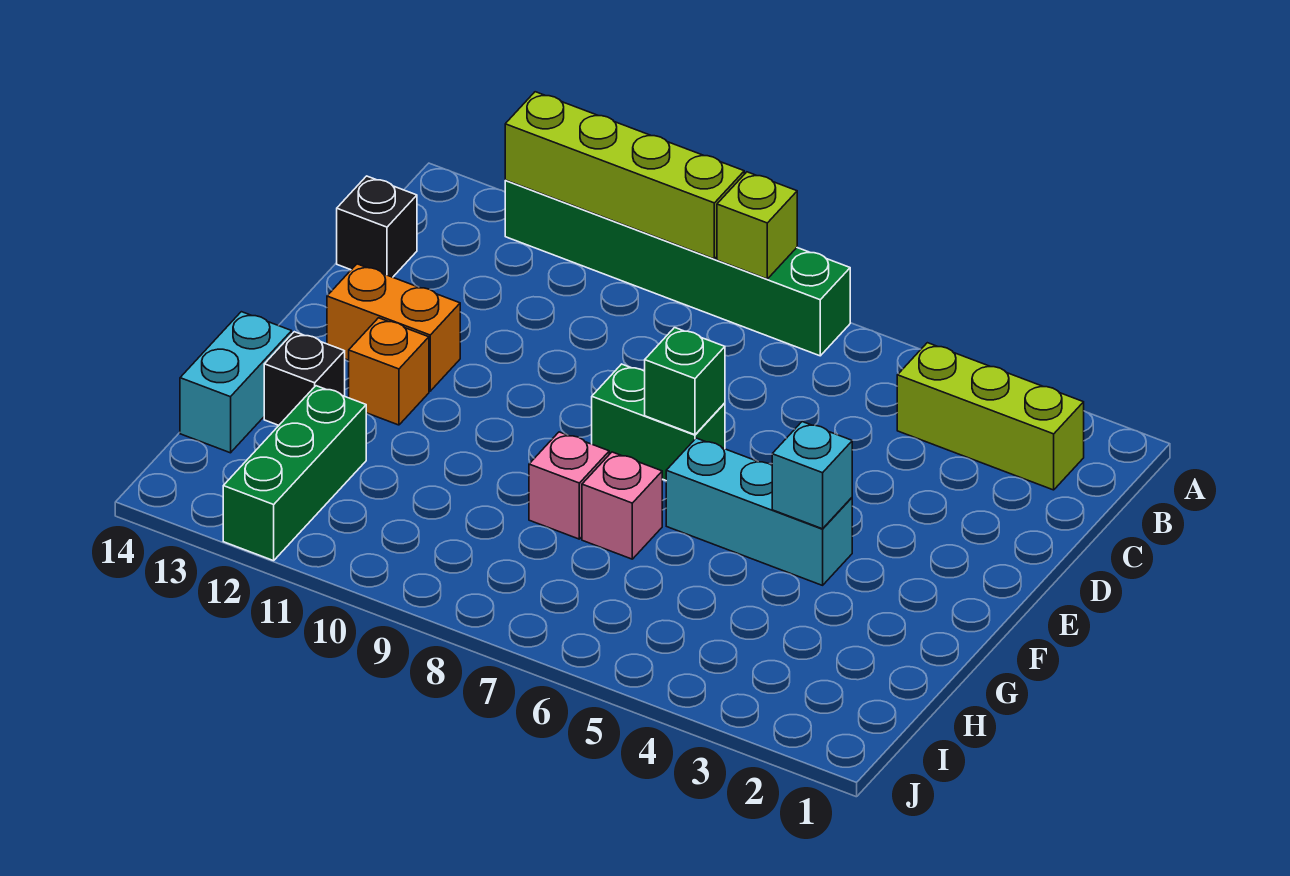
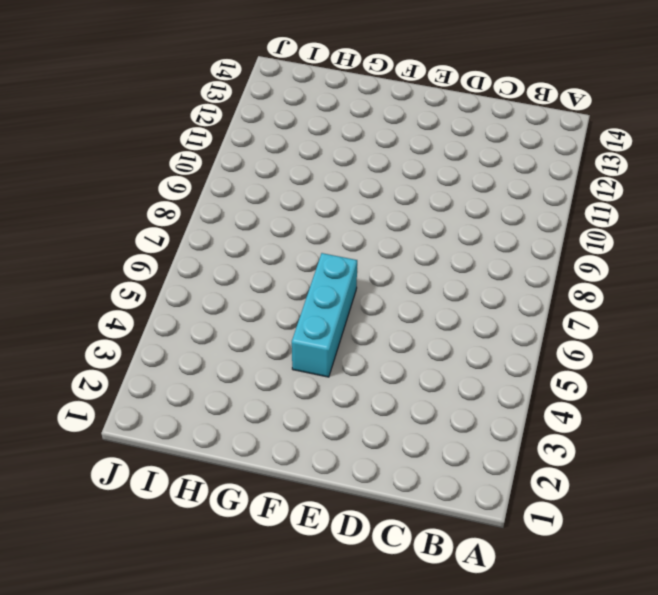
none -> green 1x6 brick [505,180,850,356]
none -> lime 1x3 brick [897,343,1084,490]
none -> black 1x1 brick [337,176,417,277]

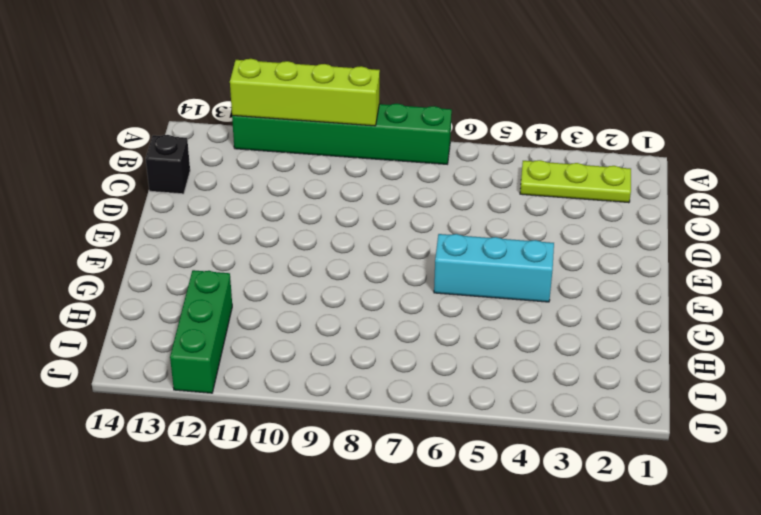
lime 1x3 plate [520,160,631,203] -> lime 1x3 brick [897,343,1084,490]
none -> green 1x2 brick [592,364,725,480]
none -> orange 1x2 brick [327,264,460,391]
none -> orange 1x1 brick [349,318,429,425]

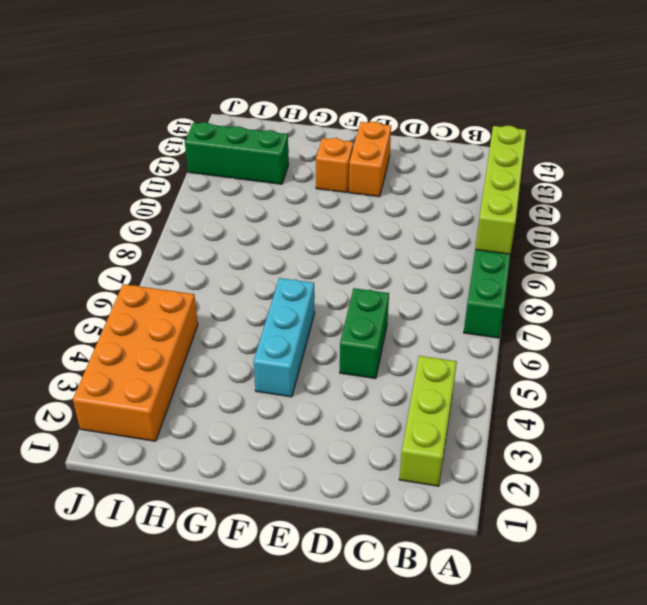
green 1x2 brick [340,288,389,379] -> green 1x2 brick moved to [592,364,725,480]
orange 2x4 brick [73,284,198,441] -> none
none -> black 1x1 brick [337,176,417,277]
none -> pink 1x1 brick [582,452,662,559]
none -> pink 1x1 brick [529,432,609,539]

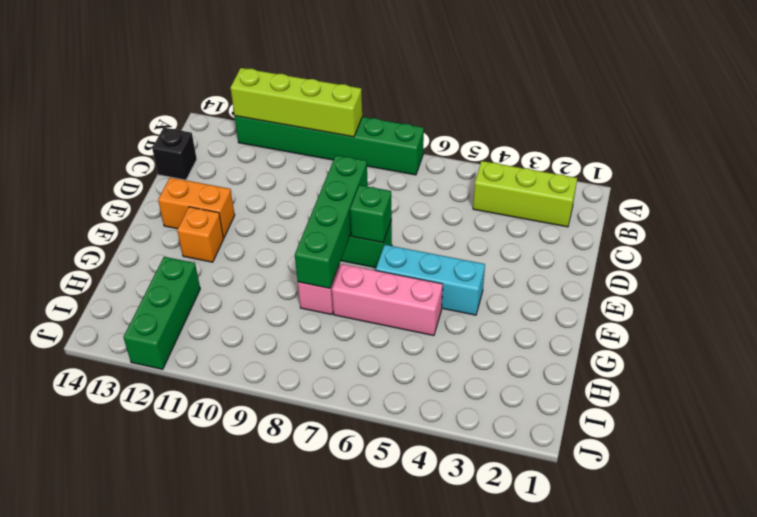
green 1x4 brick [295,155,368,288] -> none
pink 1x3 brick [332,264,443,336] -> pink 1x1 brick [582,452,662,559]
none -> black 1x1 brick [264,332,345,425]
none -> cyan 1x2 brick [180,312,292,453]
none -> lime 1x1 brick [717,172,797,279]

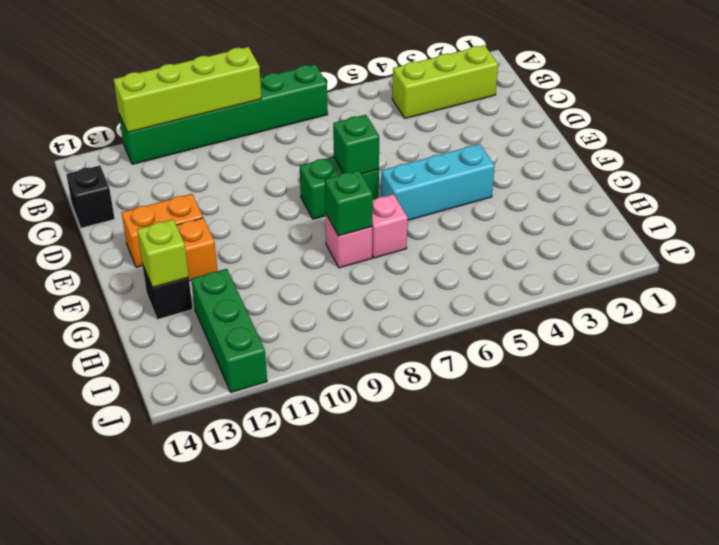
green 1x1 brick [325,170,373,236] -> none
lime 1x1 brick [137,219,189,287] -> lime 1x1 brick moved to [717,172,797,279]
none -> cyan 1x2 brick [180,312,292,453]
none -> cyan 1x1 brick [772,422,852,529]

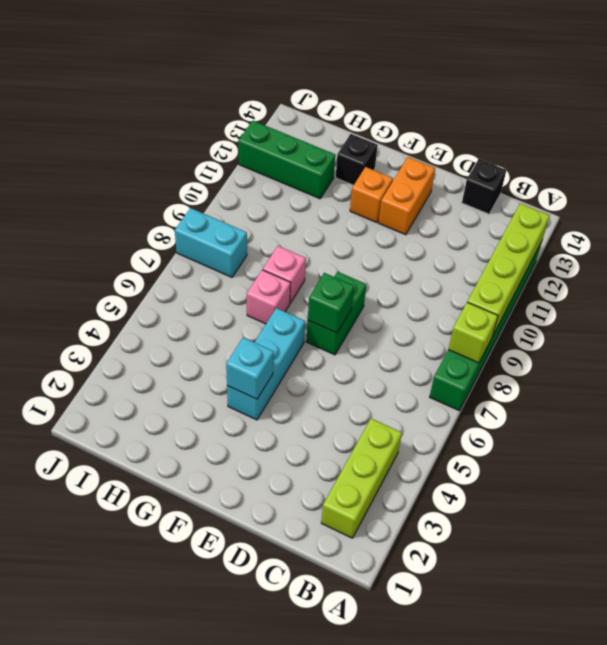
cyan 1x2 brick [175,208,247,277] -> cyan 1x2 brick moved to [180,312,292,453]

